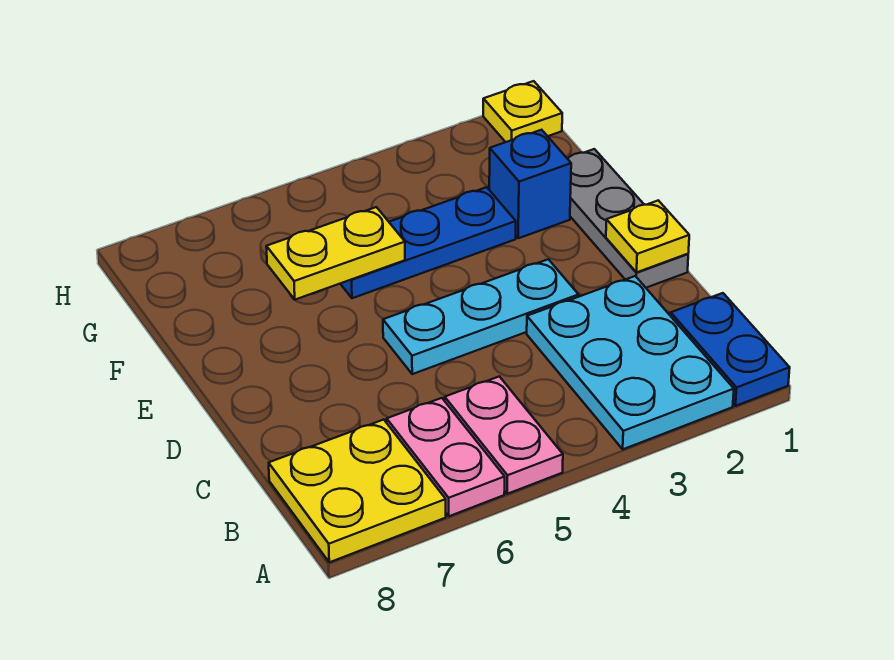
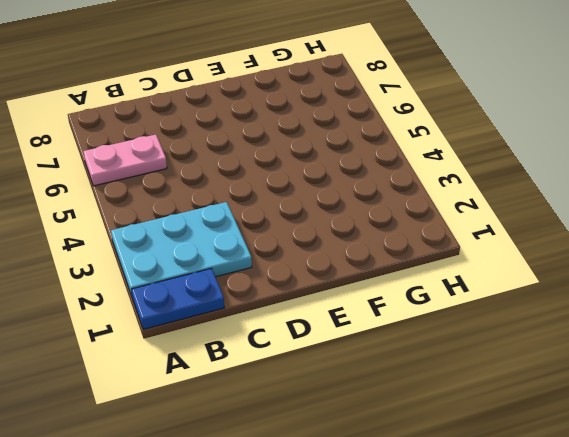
none -> pink 1x2 plate [445,376,563,494]
none -> yellow 2x2 plate [269,420,446,562]
none -> grey 1x3 plate [567,149,688,288]

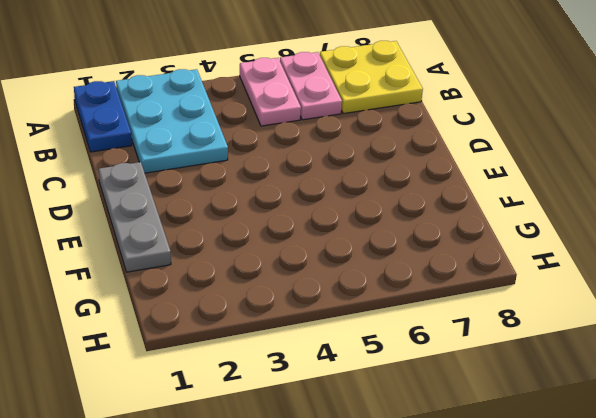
none -> cyan 1x3 plate [383,259,579,374]
none -> blue 1x1 brick [489,130,571,238]
none -> blue 1x3 plate [340,187,516,298]

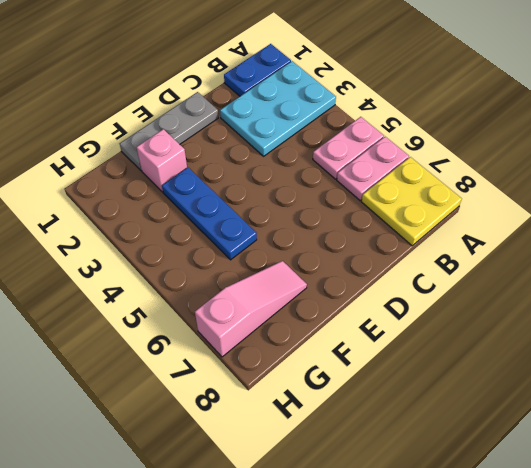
pink 1x1 brick [136,129,187,192] -> blue 1x1 brick [489,130,571,238]
pink 1x3 slope [195,261,307,357] -> none
none -> cyan 1x3 plate [383,259,579,374]
none -> yellow 1x1 plate [483,81,562,142]
none -> yellow 1x1 plate [606,200,689,272]

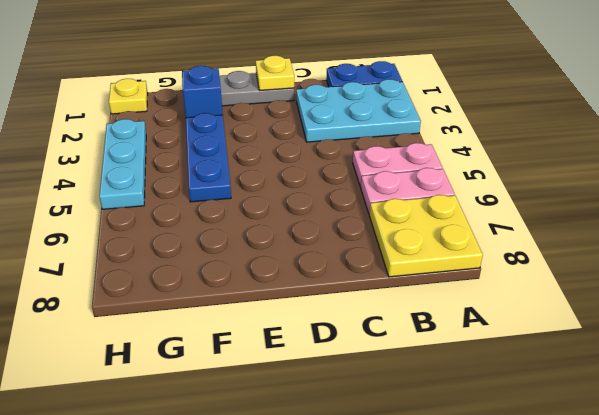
cyan 1x3 plate [99,119,146,209] -> cyan 1x3 plate moved to [383,259,579,374]
none -> yellow 1x2 plate [266,207,405,300]

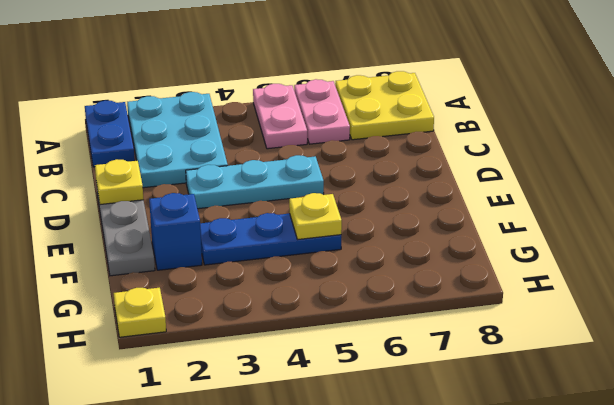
yellow 1x1 plate [289,193,342,239] -> yellow 1x2 plate [266,207,405,300]

